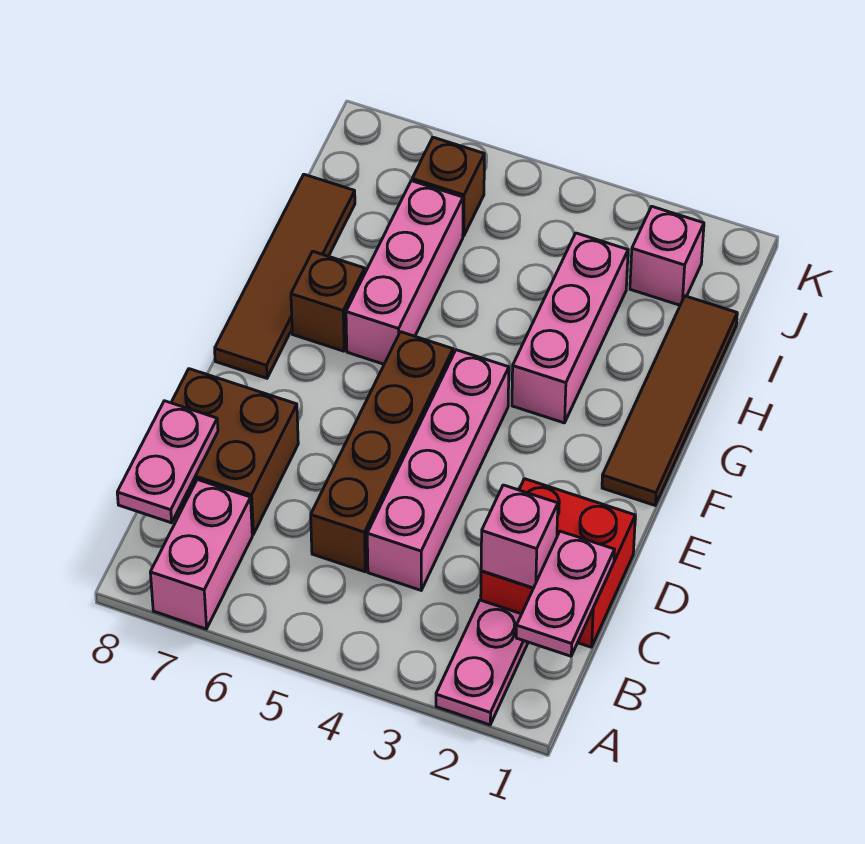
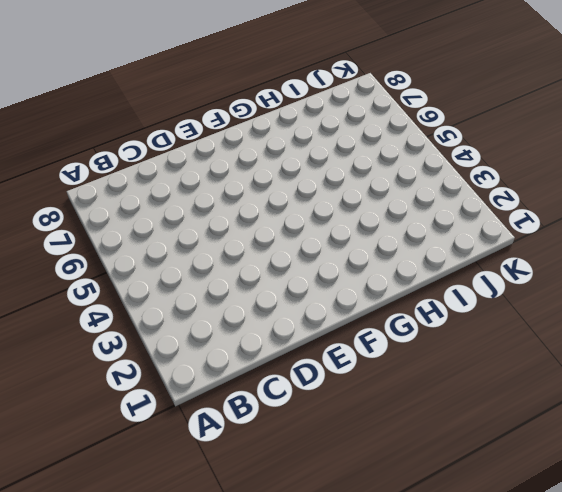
none -> pink 1x2 plate [436,600,528,725]
none -> pink 1x2 brick [150,480,252,629]
none -> red 2x2 brick [481,479,635,647]

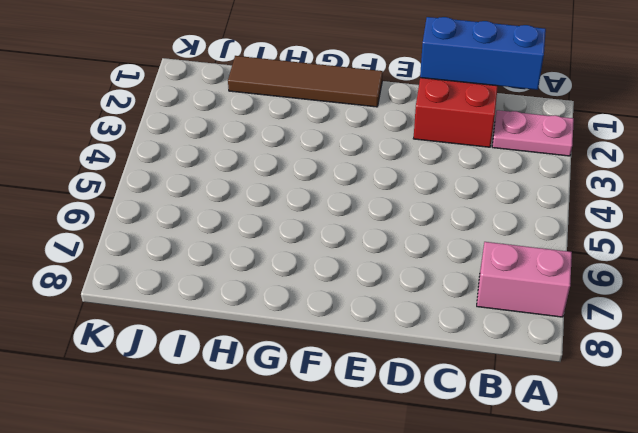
blue 1x3 brick [420,17,546,90] -> pink 1x2 plate [516,531,615,656]
none -> pink 1x4 brick [367,350,509,590]
none -> brown 1x4 brick [311,332,453,572]
none -> brown 2x2 brick [171,369,298,534]

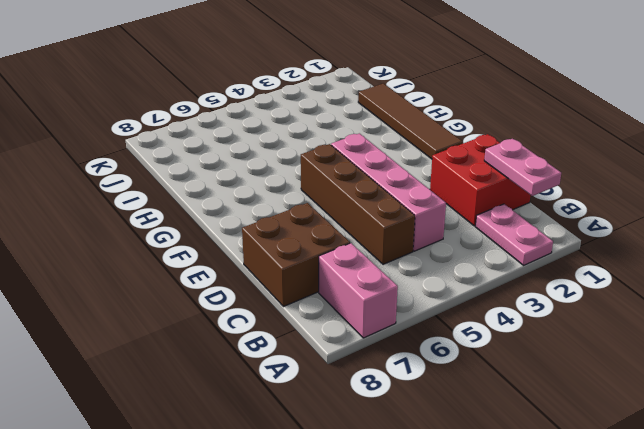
none -> brown 1x4 tile [215,174,355,378]
none -> pink 1x3 brick [512,233,628,423]
none -> pink 1x3 brick [346,181,463,364]

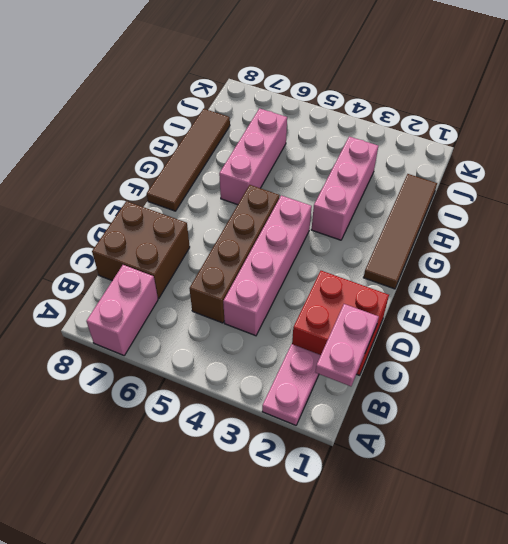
none -> brown 1x1 brick [291,251,365,351]
none -> pink 1x1 brick [630,207,704,305]
none -> brown 1x1 brick [412,137,484,236]

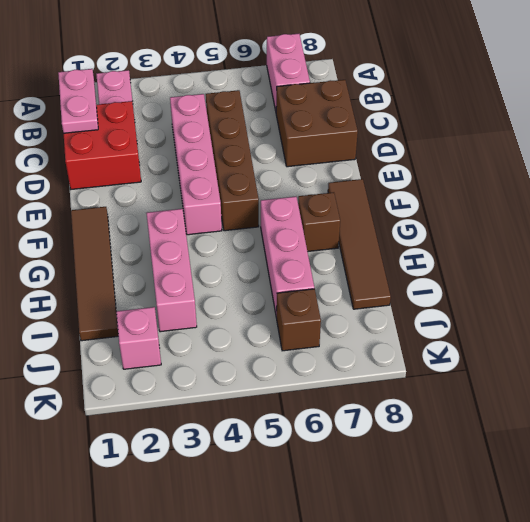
none -> pink 1x2 plate [117,401,218,523]
none -> pink 1x1 brick [481,485,558,588]

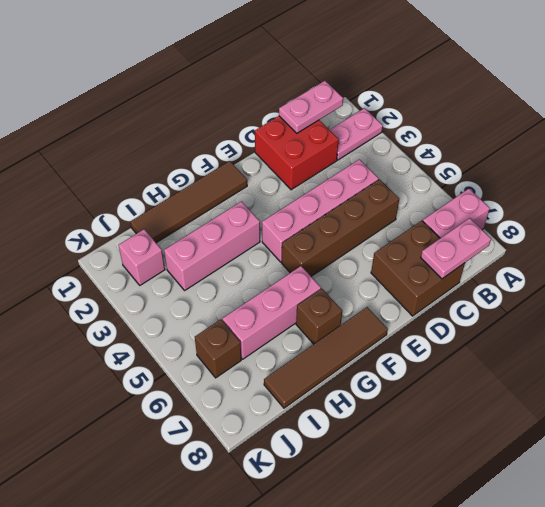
none -> pink 1x1 brick [481,485,558,588]

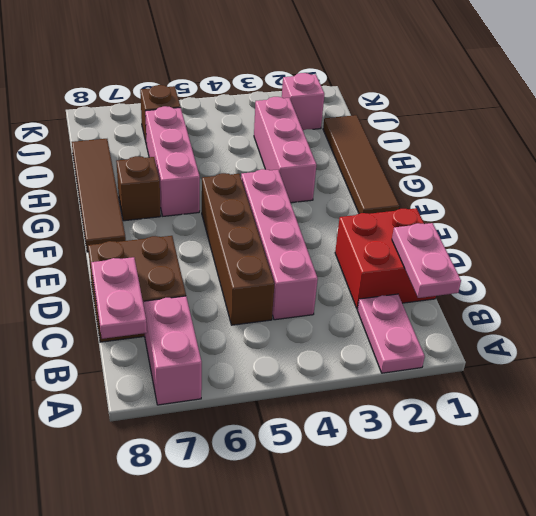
none -> pink 1x1 brick [481,485,558,588]

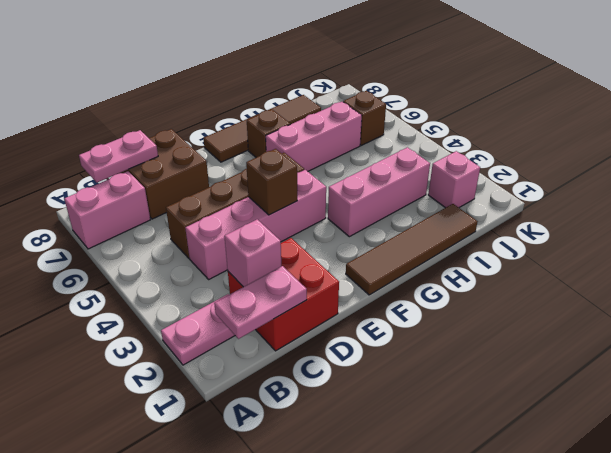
brown 1x1 brick [246,149,297,215] -> none

